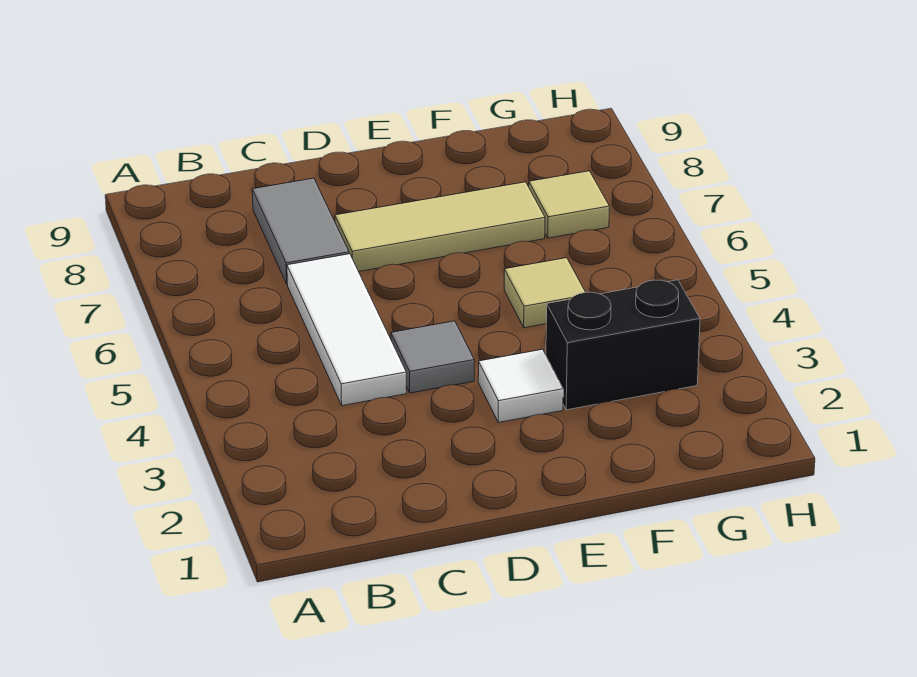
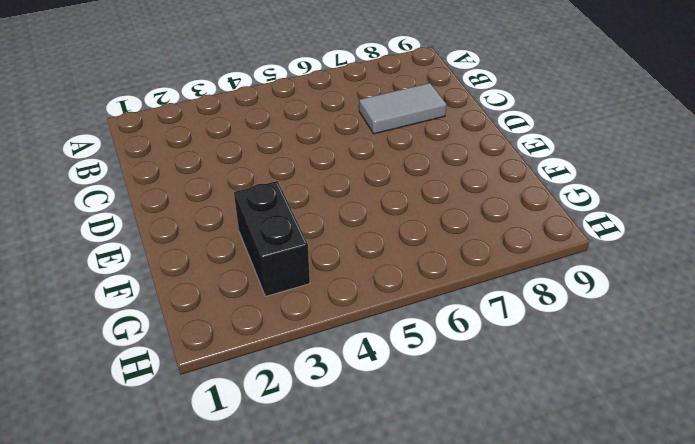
none -> white 1x3 tile [287,254,407,406]
none -> grey 1x1 tile [391,321,474,393]

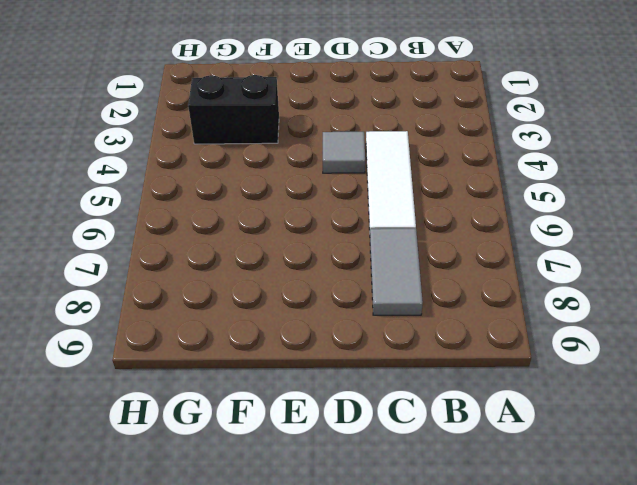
none -> tan 1x3 tile [335,182,545,272]
none -> white 1x1 tile [478,349,563,423]

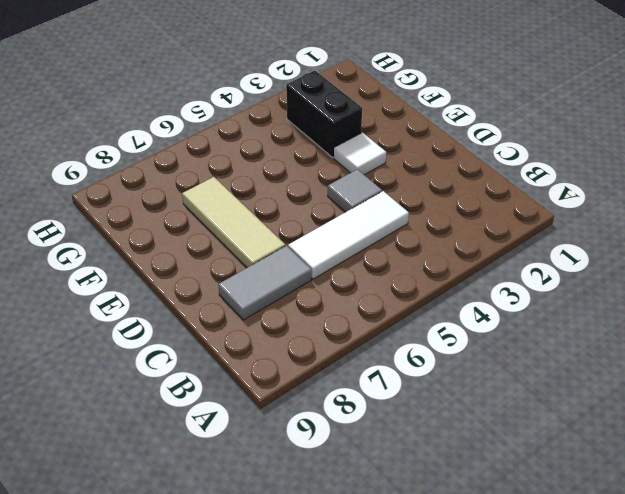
none -> tan 1x1 tile [504,258,586,328]
none -> tan 1x1 tile [529,171,609,238]

